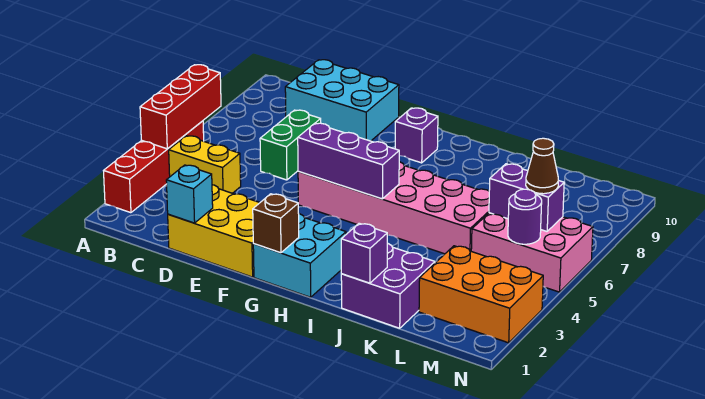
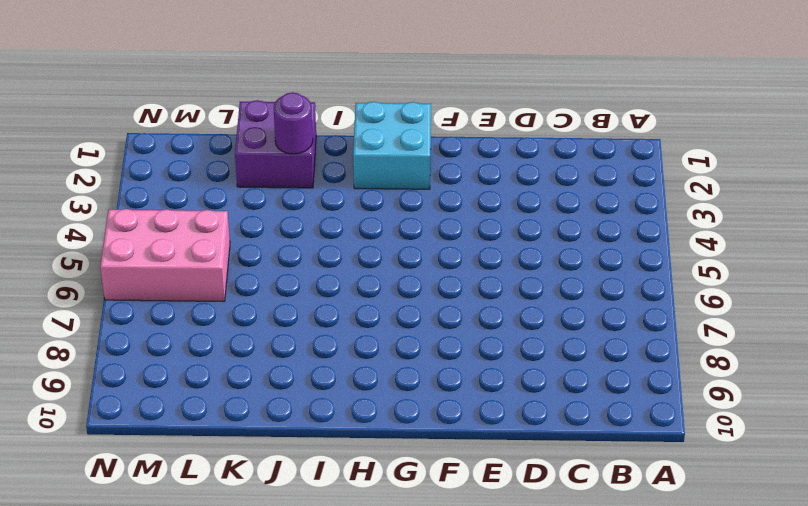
purple 1x1 round brick [274,92,313,154] -> purple 1x1 round brick moved to [508,189,542,244]
none -> red 1x4 brick [104,121,204,213]
none -> yellow 1x2 brick [169,136,241,193]
none -> cyan 2x3 brick [285,60,399,141]

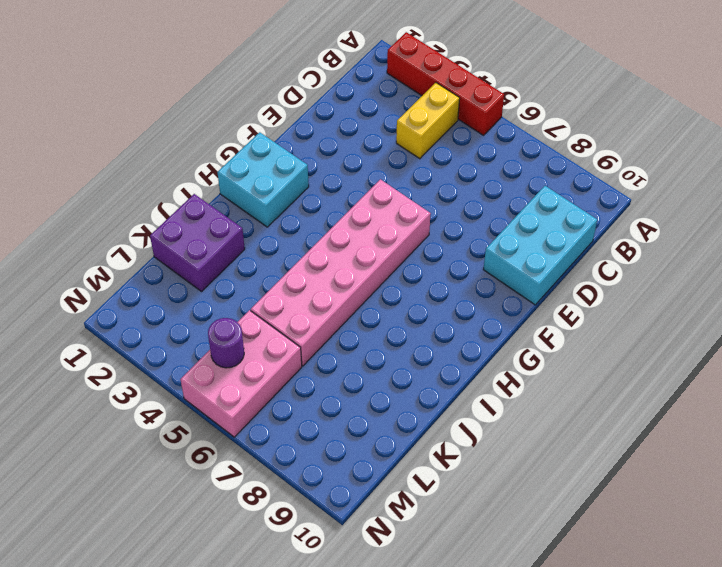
none -> yellow 2x3 brick [168,185,260,277]
none -> green 1x2 brick [260,110,321,180]
none -> purple 1x1 brick [395,108,438,163]

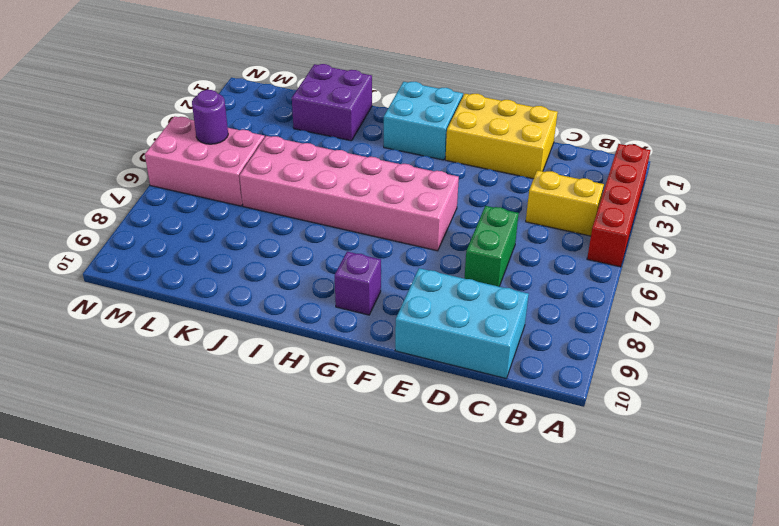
none -> orange 2x3 brick [419,246,543,343]
none -> red 1x3 brick [140,65,221,149]
none -> cyan 1x1 brick [166,165,213,223]

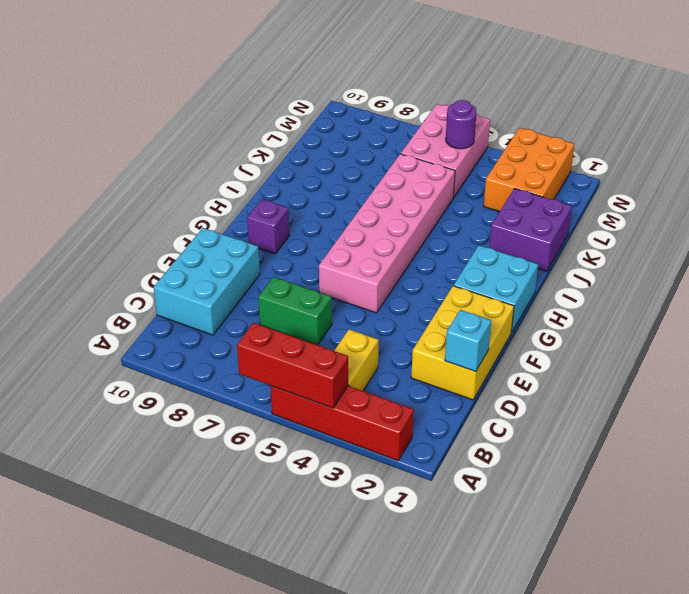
none -> purple 1x3 brick [298,123,399,199]
none -> brown 1x1 brick [253,194,299,253]
none -> purple 1x1 brick [341,223,387,283]

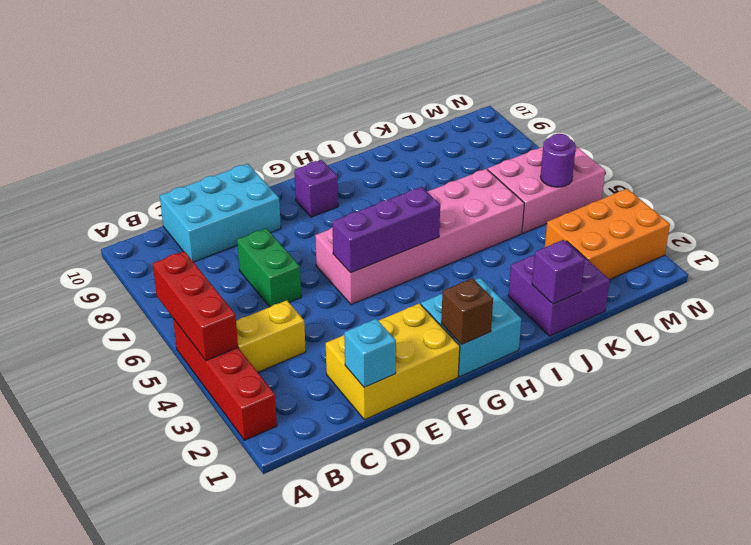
none -> purple 1x2 brick [489,164,564,231]
none -> brown 1x1 cone [526,138,558,194]

